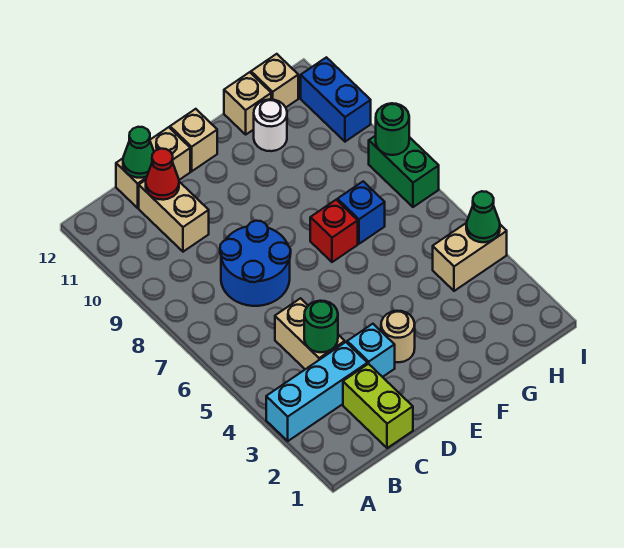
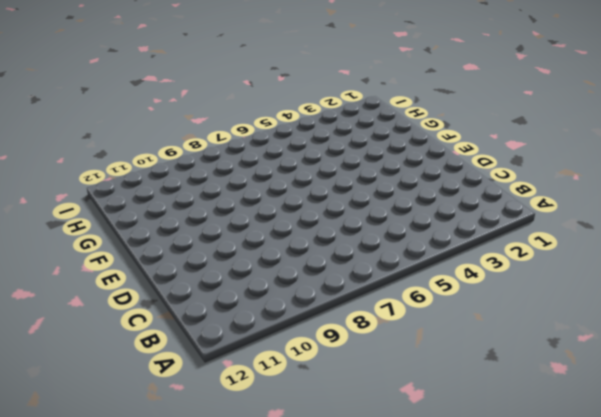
none -> cyan 1x3 brick [266,342,368,441]
none -> lime 1x2 brick [343,364,413,448]
none -> tan 1x2 brick [275,298,345,369]

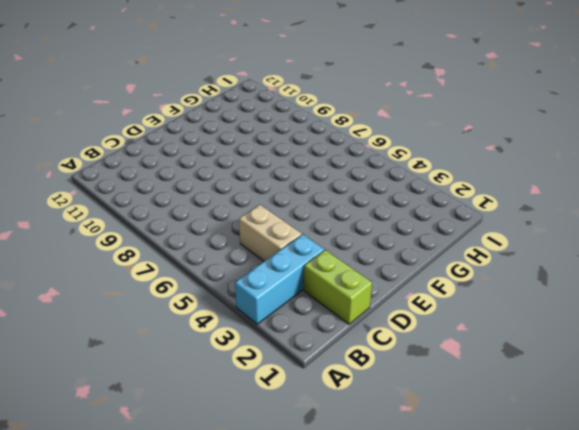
none -> blue 2x2 round brick [220,221,291,306]
none -> tan 1x2 brick [139,180,209,252]
none -> tan 1x2 brick [116,127,190,208]

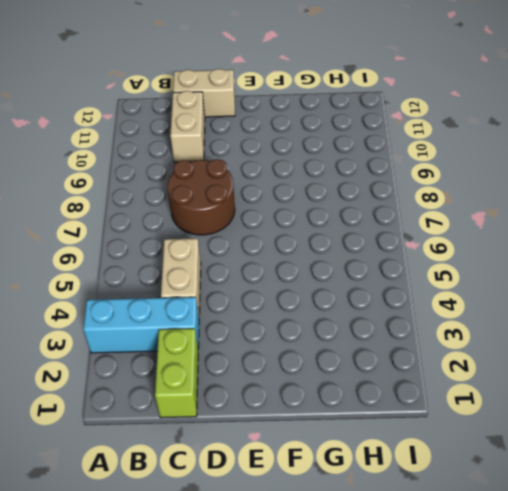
brown 2x2 round brick [167,159,235,235] -> blue 2x2 round brick [220,221,291,306]
none -> cyan 1x1 brick [347,324,395,377]
none -> tan 1x1 round brick [381,311,415,362]
none -> tan 1x1 brick [170,109,217,171]

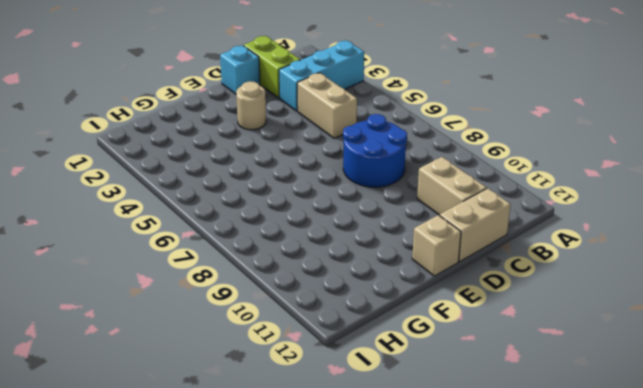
cyan 1x1 brick [220,45,260,94] -> cyan 1x1 brick moved to [347,324,395,377]
none -> red 1x1 brick [310,200,358,262]
none -> blue 1x1 brick [337,182,385,244]
none -> white 1x1 round brick [254,99,287,151]

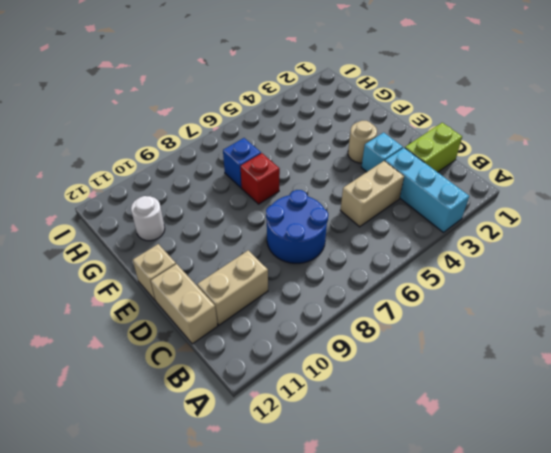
none -> tan 1x1 brick [224,72,271,134]
none -> tan 1x2 brick [433,223,507,291]
none -> tan 1x1 brick [251,54,298,107]

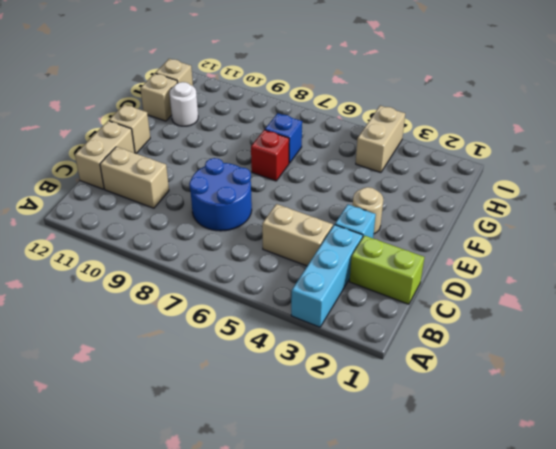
none -> green 1x2 brick [369,136,439,207]
none -> blue 1x2 brick [301,57,371,142]
none -> green 1x1 round brick [304,301,338,352]

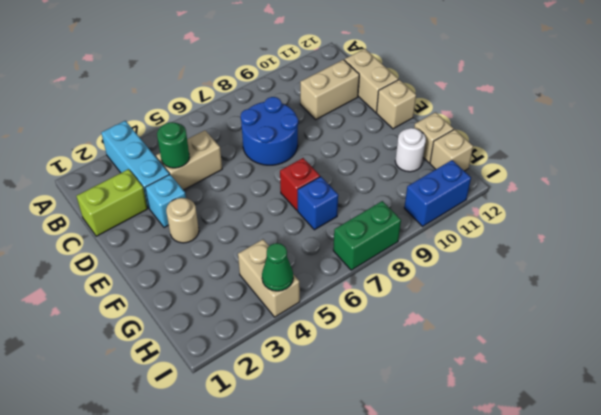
none -> red 1x1 cone [146,149,179,200]
none -> green 1x1 cone [123,127,154,178]
none -> green 1x1 round brick [376,103,409,155]

